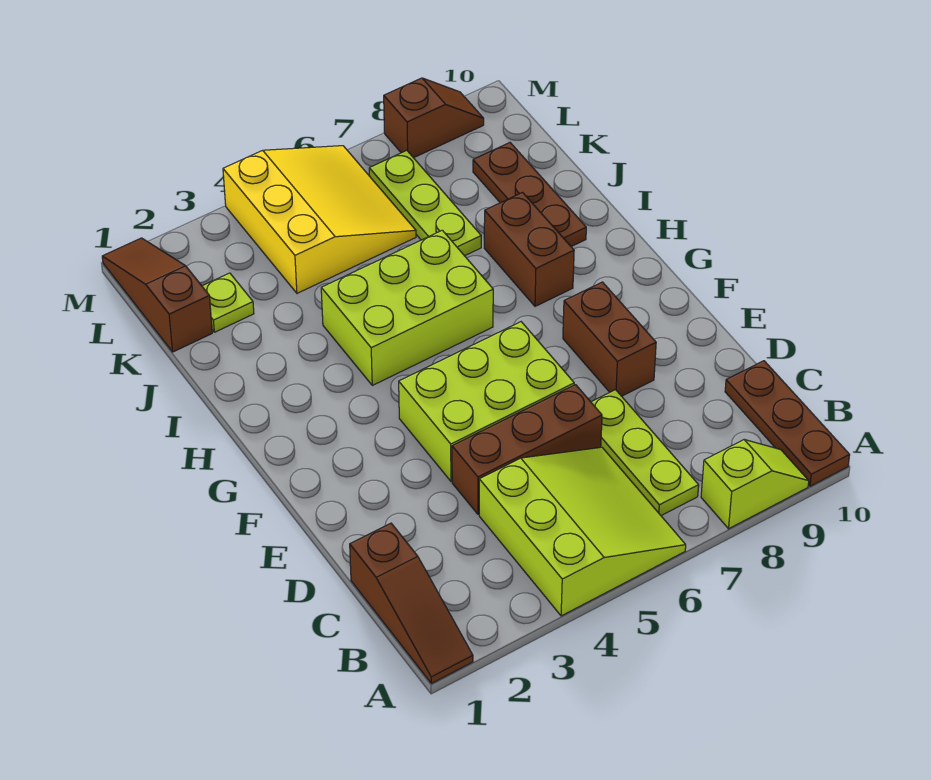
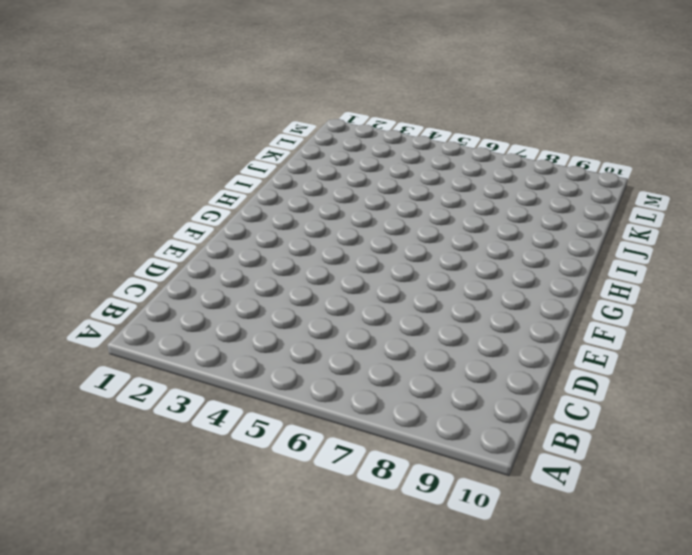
none -> brown 1x3 slope [350,523,473,683]
none -> lime 3x3 slope [479,447,686,616]
none -> lime 1x2 slope [701,440,809,529]

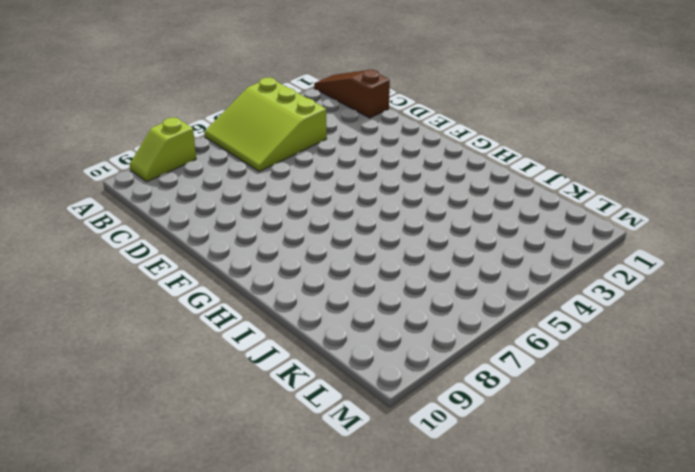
none -> brown 1x3 plate [725,361,850,486]
none -> lime 1x3 plate [591,390,699,516]
none -> brown 1x3 brick [452,385,602,514]

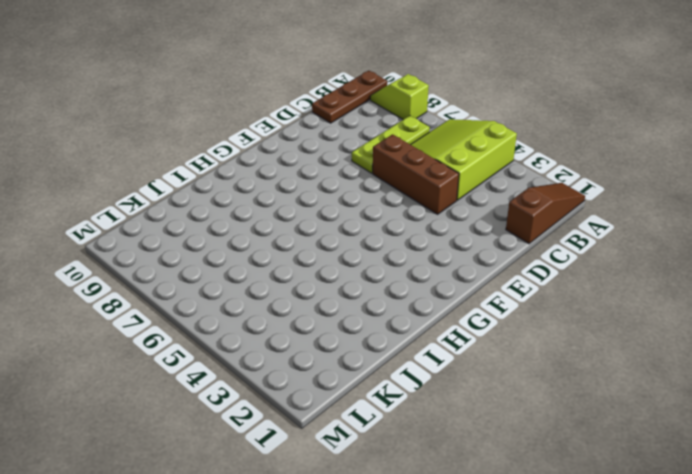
none -> lime 2x3 brick [399,322,574,481]
none -> brown 1x2 brick [563,282,656,396]
none -> lime 2x3 brick [321,230,493,385]

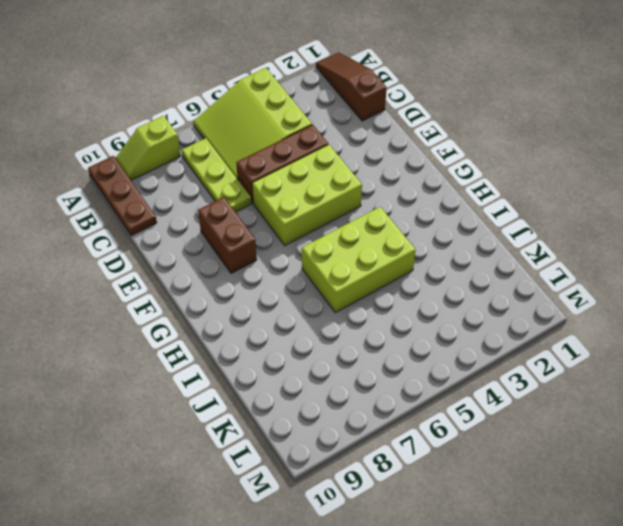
none -> brown 1x2 brick [484,193,574,306]
none -> brown 1x3 plate [473,143,586,247]
none -> lime 1x3 plate [369,150,481,256]

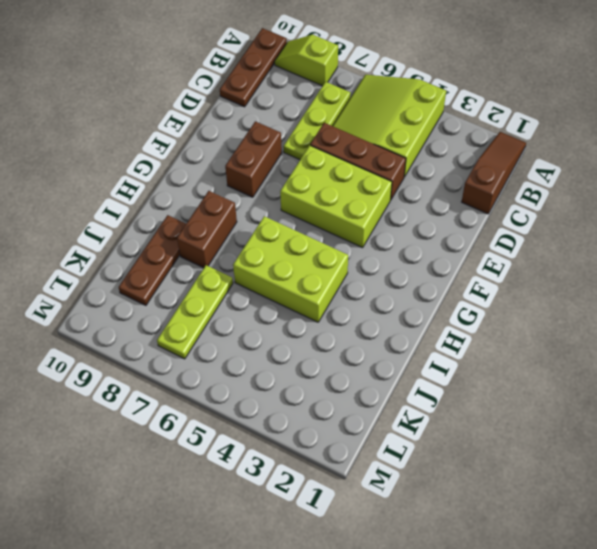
none -> brown 1x3 slope [102,238,212,352]
none -> lime 1x1 plate [202,273,254,332]
none -> yellow 3x3 slope [223,146,416,293]

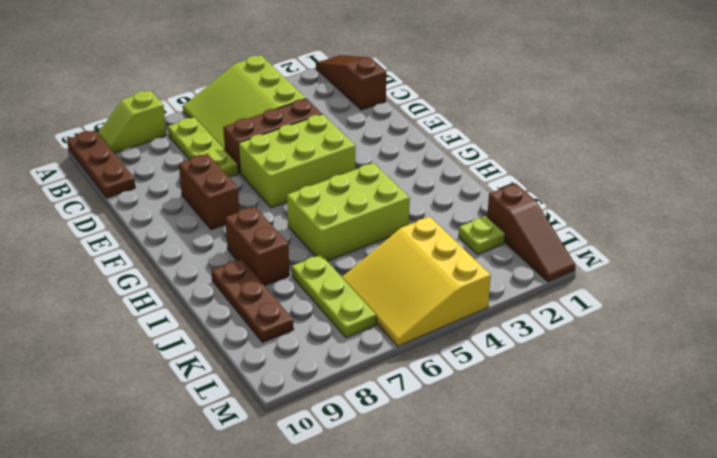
none -> brown 1x2 slope [384,78,484,158]

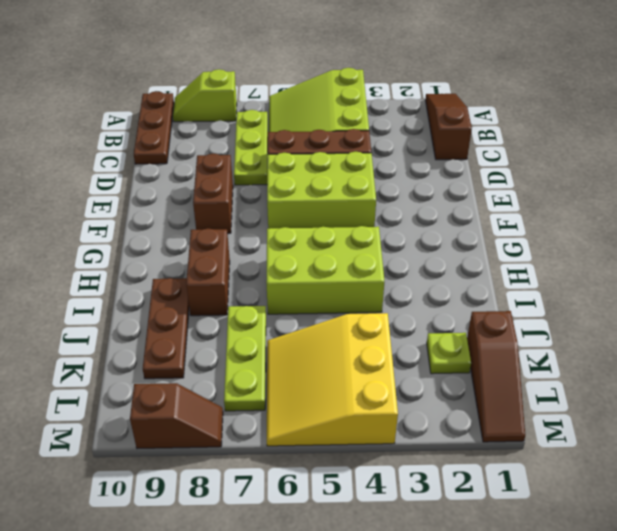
brown 1x2 slope [130,383,223,449] -> brown 1x2 slope turned to [384,78,484,158]

